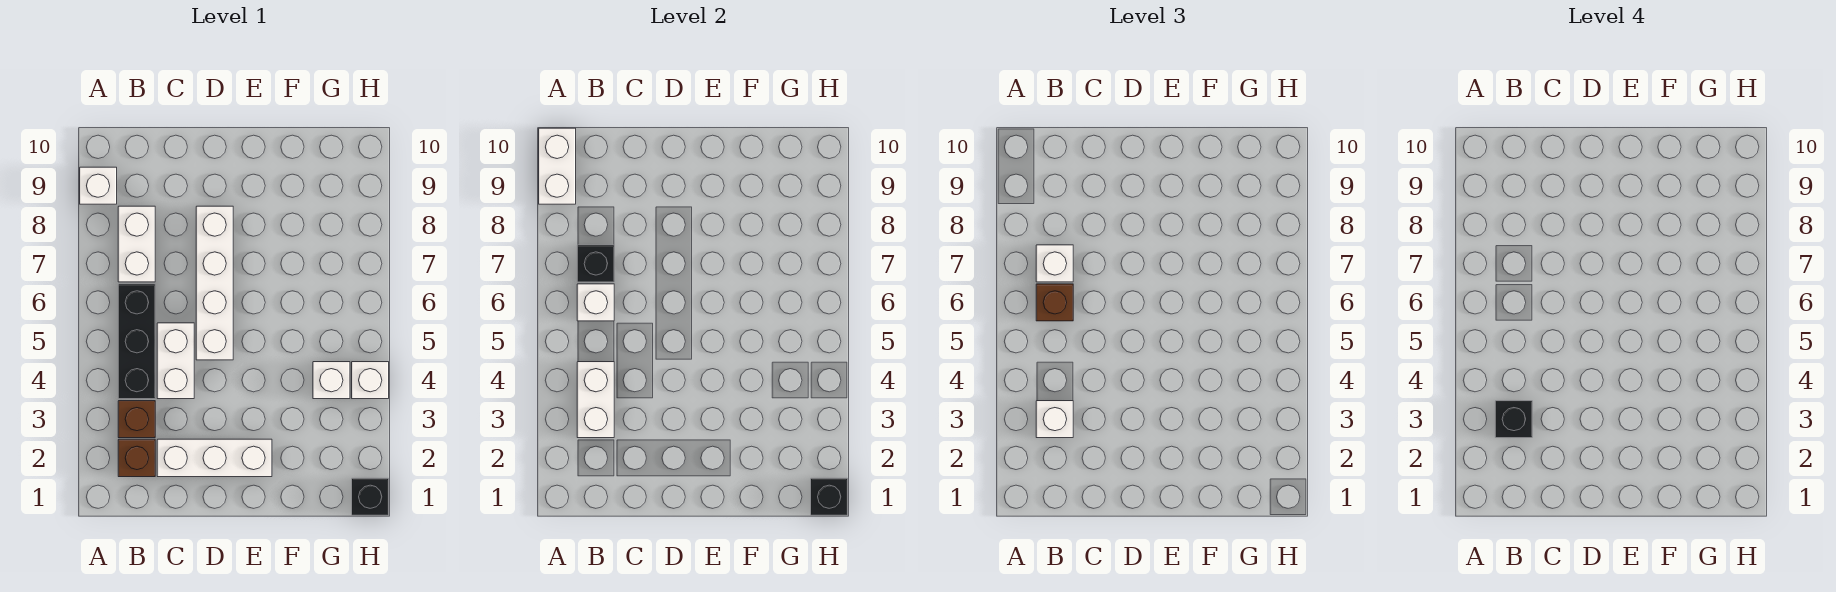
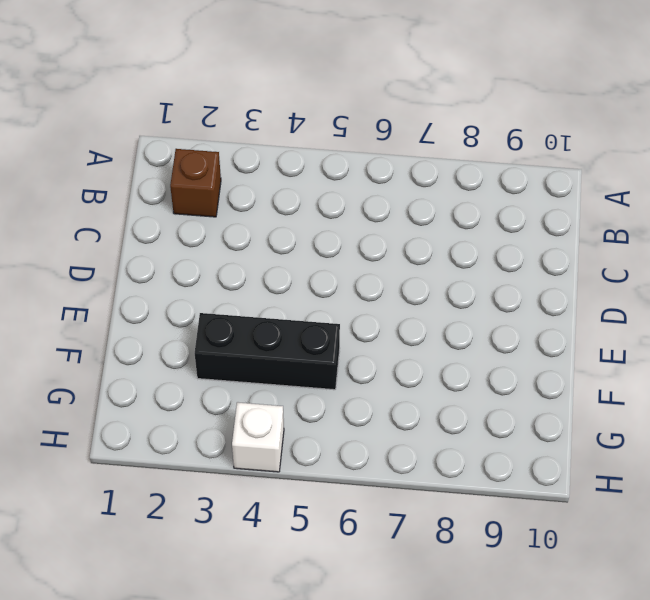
black 1x3 brick [195,313,340,390] -> black 1x3 brick moved to [118,284,155,399]
none -> white 1x1 brick [80,167,117,204]
none -> brown 1x1 brick [118,401,155,438]
none -> white 1x2 brick [118,206,155,282]

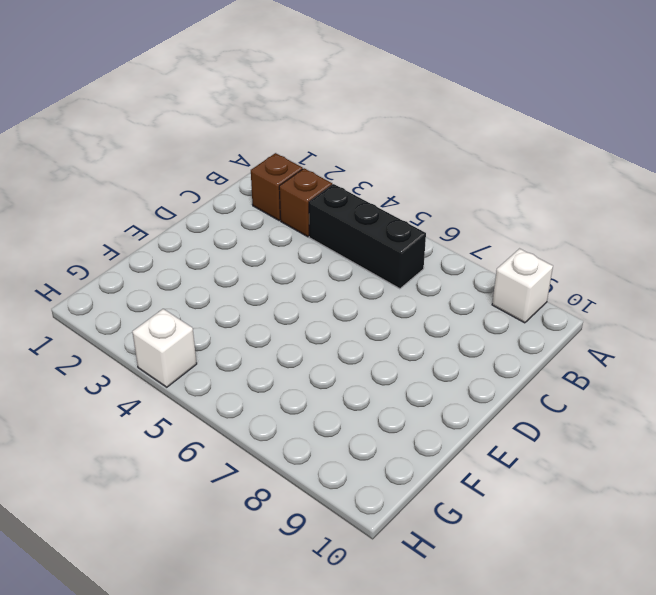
none -> white 1x2 brick [118,206,155,282]
none -> white 1x3 brick [157,439,272,477]
none -> white 1x2 brick [157,323,194,399]

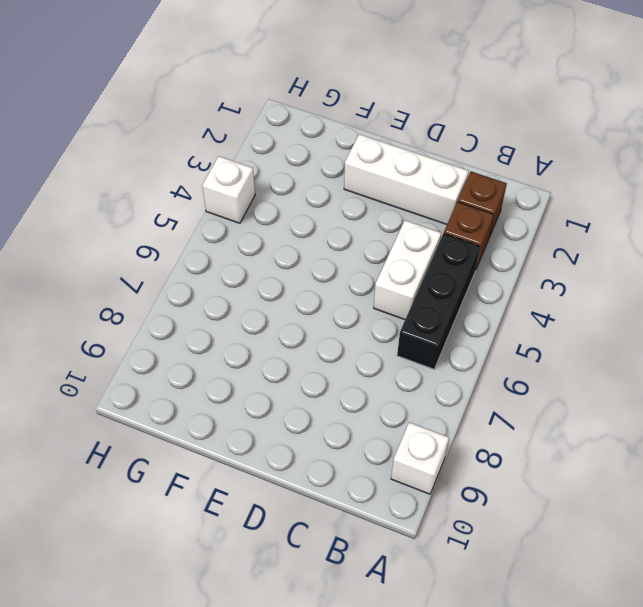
none -> white 1x2 brick [118,206,155,282]
none -> white 1x4 brick [196,206,233,360]
none -> white 1x1 brick [313,362,350,399]

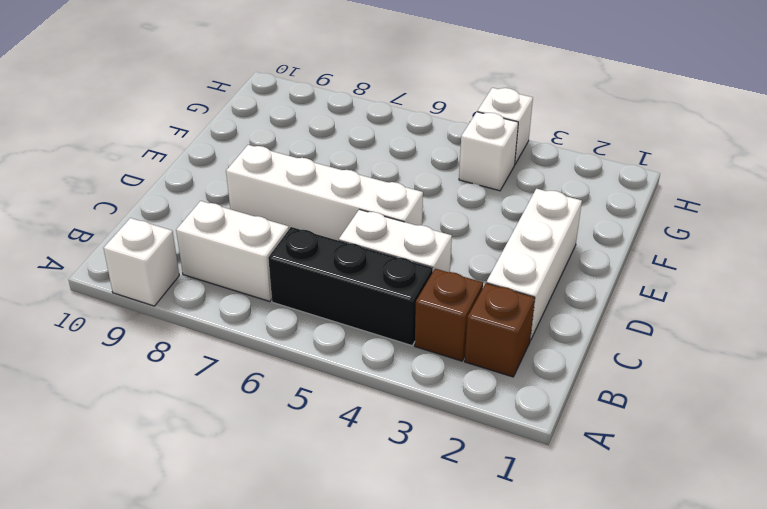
none -> black 1x1 brick [352,478,389,515]
none -> white 1x2 brick [539,128,576,204]
none -> white 1x2 brick [577,362,614,438]

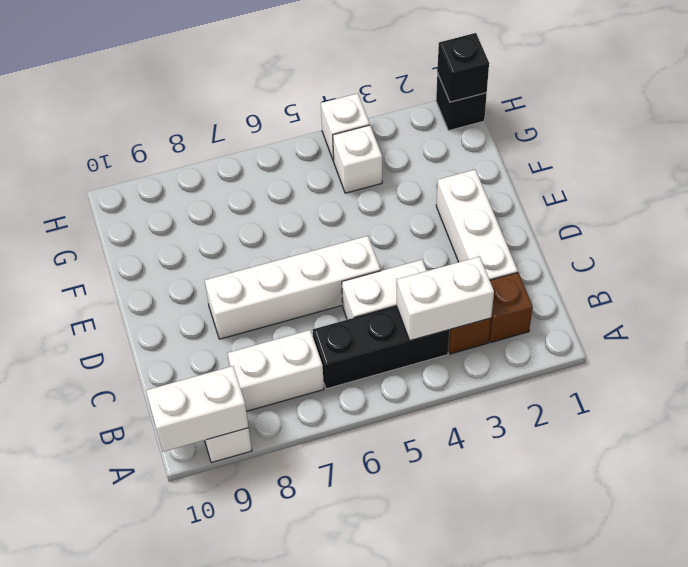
none -> white 1x1 brick [577,284,614,321]
none -> black 1x1 brick [577,245,614,282]
none -> white 1x1 brick [1036,401,1073,438]

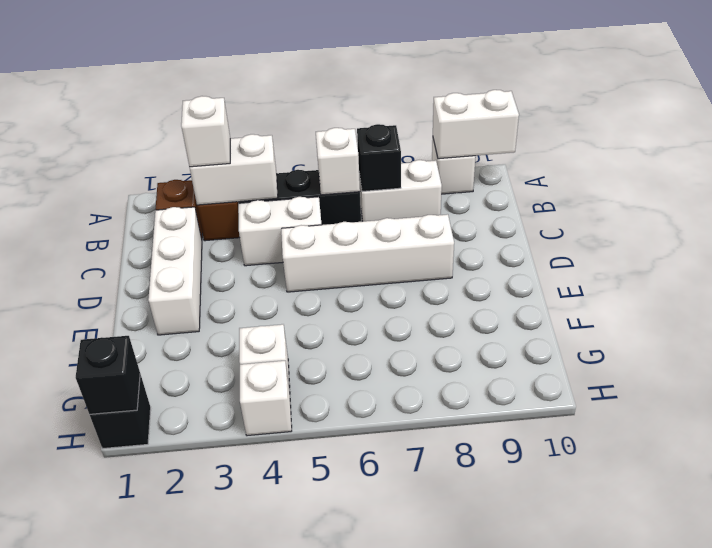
none -> brown 1x1 brick [1036,284,1073,321]
none -> white 1x1 brick [1036,245,1073,282]
none -> black 1x1 brick [1495,401,1532,438]

